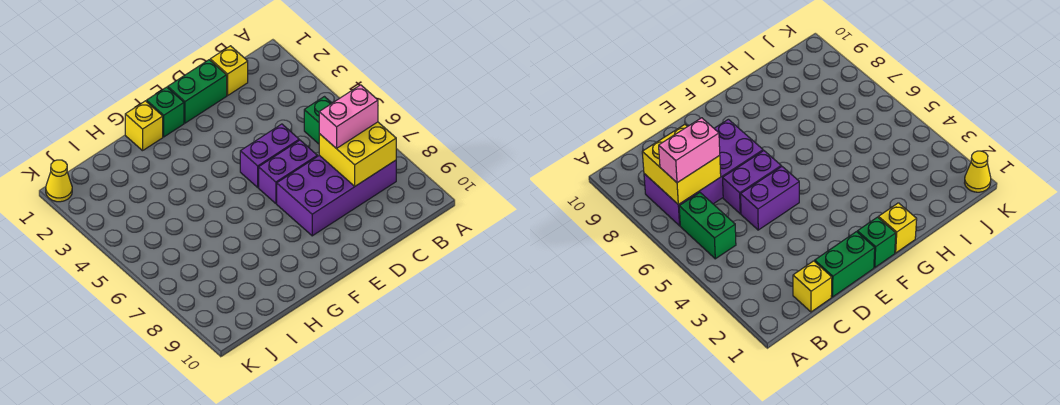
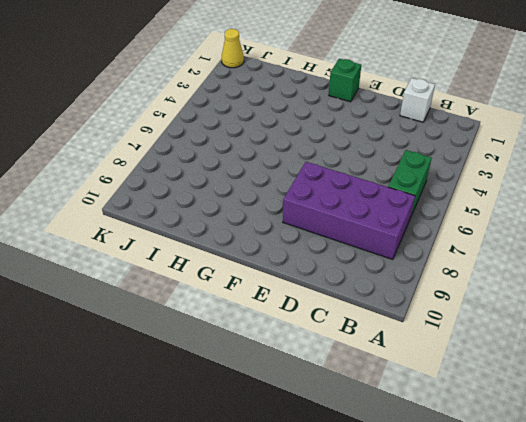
white 1x1 brick [400,78,435,122] -> yellow 1x1 brick [210,46,248,95]
none -> green 1x2 brick [168,60,227,123]
none -> purple 1x2 brick [240,124,299,187]

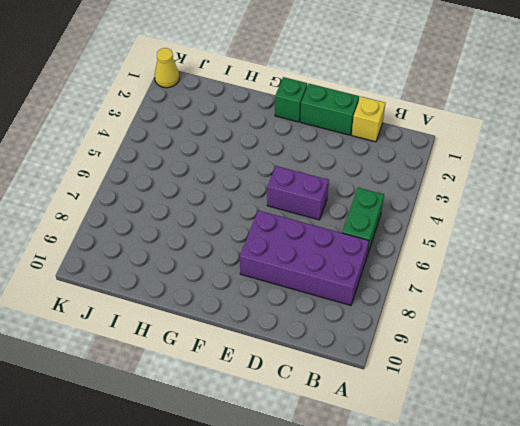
none -> purple 1x2 brick [259,140,317,203]
none -> yellow 1x1 brick [125,101,163,151]

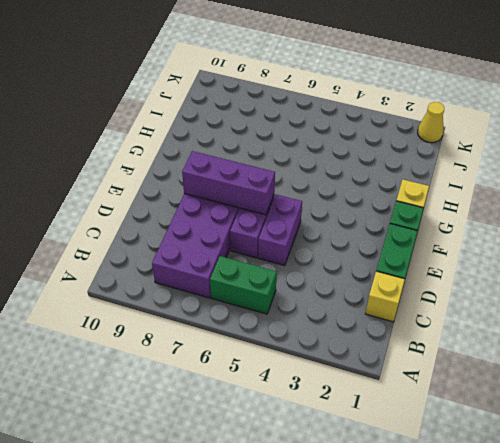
purple 1x3 brick [182,151,275,215] -> none
none -> yellow 2x2 brick [319,122,396,186]
none -> pink 1x2 brick [319,85,378,149]

